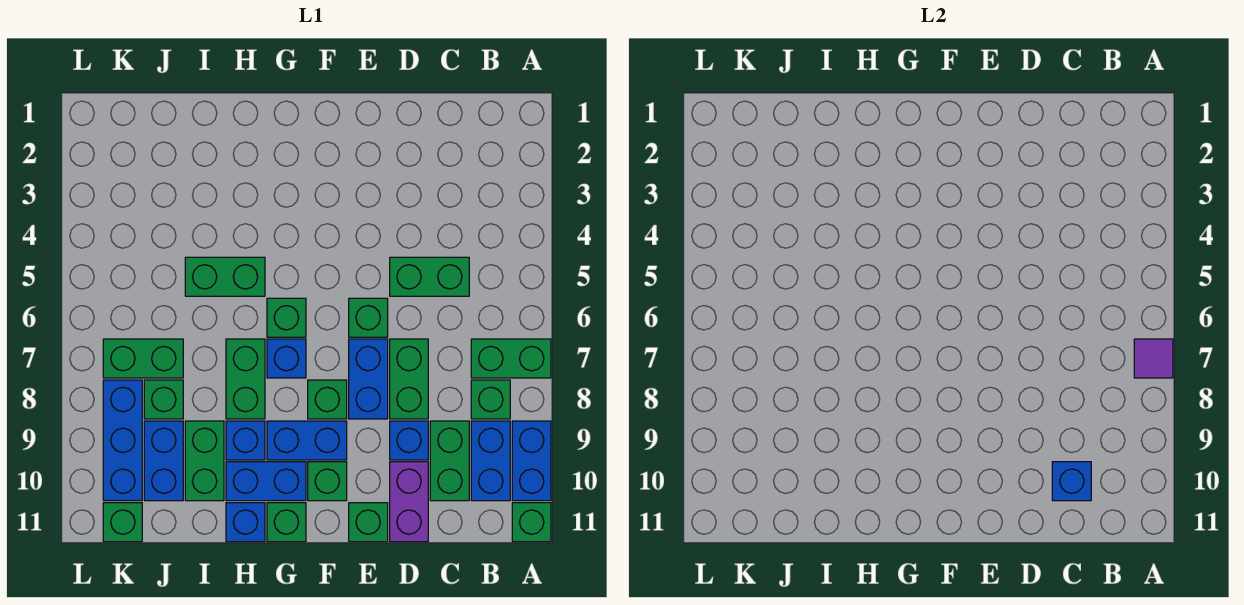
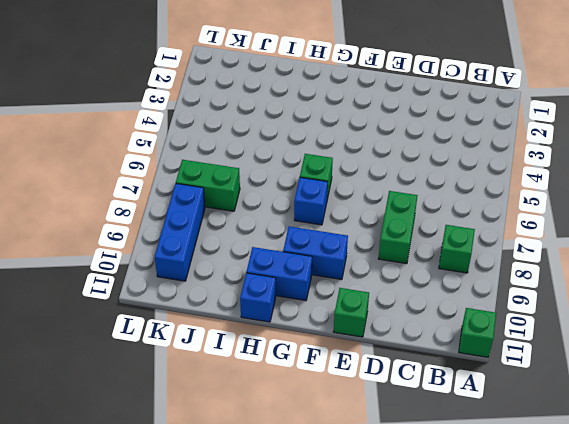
none -> green 1x2 brick [471,339,551,378]
none -> blue 1x2 brick [512,421,551,501]
none -> blue 1x2 brick [471,421,510,501]
none -> green 1x2 brick [390,257,469,296]

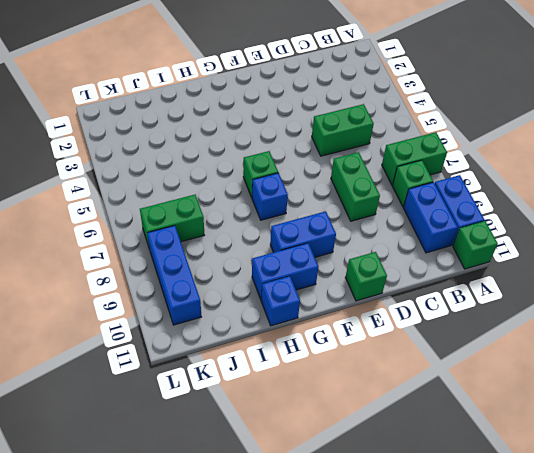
none -> green 1x2 brick [430,421,469,501]
none -> blue 1x1 brick [390,421,428,460]
none -> purple 1x2 brick [390,462,428,542]
none -> green 1x1 brick [349,298,388,337]

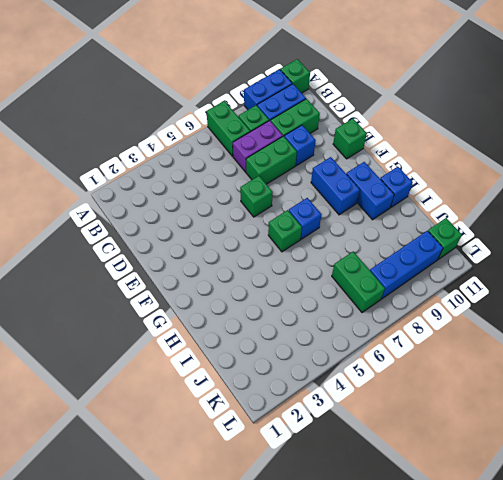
purple 1x2 brick [233,121,283,172] -> purple 1x2 brick moved to [390,462,428,542]
none -> green 1x2 brick [390,257,469,296]
none -> blue 1x2 brick [349,339,388,419]
none -> green 1x1 brick [308,380,347,419]
none -> green 1x1 brick [308,462,347,501]

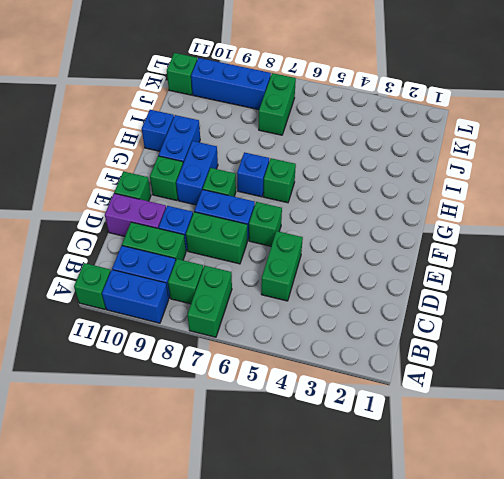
none -> green 1x1 brick [267,503,306,542]
none -> green 1x2 brick [185,257,265,296]
none -> green 1x2 brick [226,339,265,419]
none -> blue 1x1 brick [226,421,265,460]

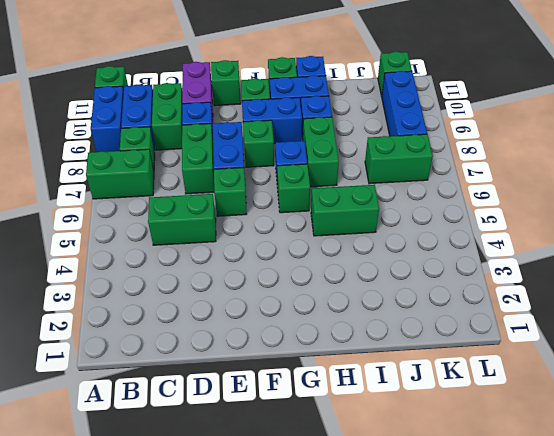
none -> green 1x2 brick [185,421,224,501]
none -> green 1x1 brick [144,380,183,419]
none -> blue 1x2 brick [144,421,183,501]
none -> purple 1x1 tile [1134,339,1173,378]

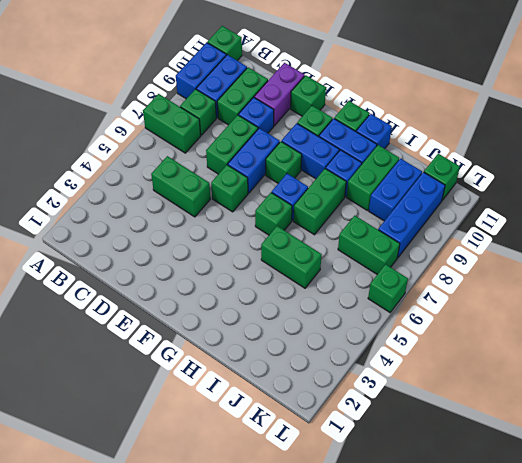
green 1x1 brick [368,264,408,312] -> green 1x1 brick moved to [144,380,183,419]
none -> purple 1x1 tile [1134,339,1173,378]
none -> blue 1x1 brick [1052,462,1091,501]

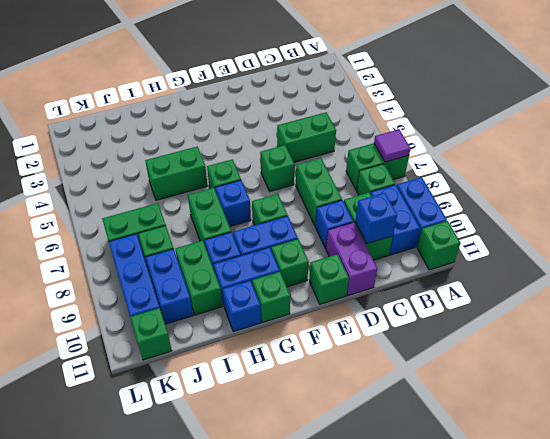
none -> blue 1x2 brick [349,339,388,419]

